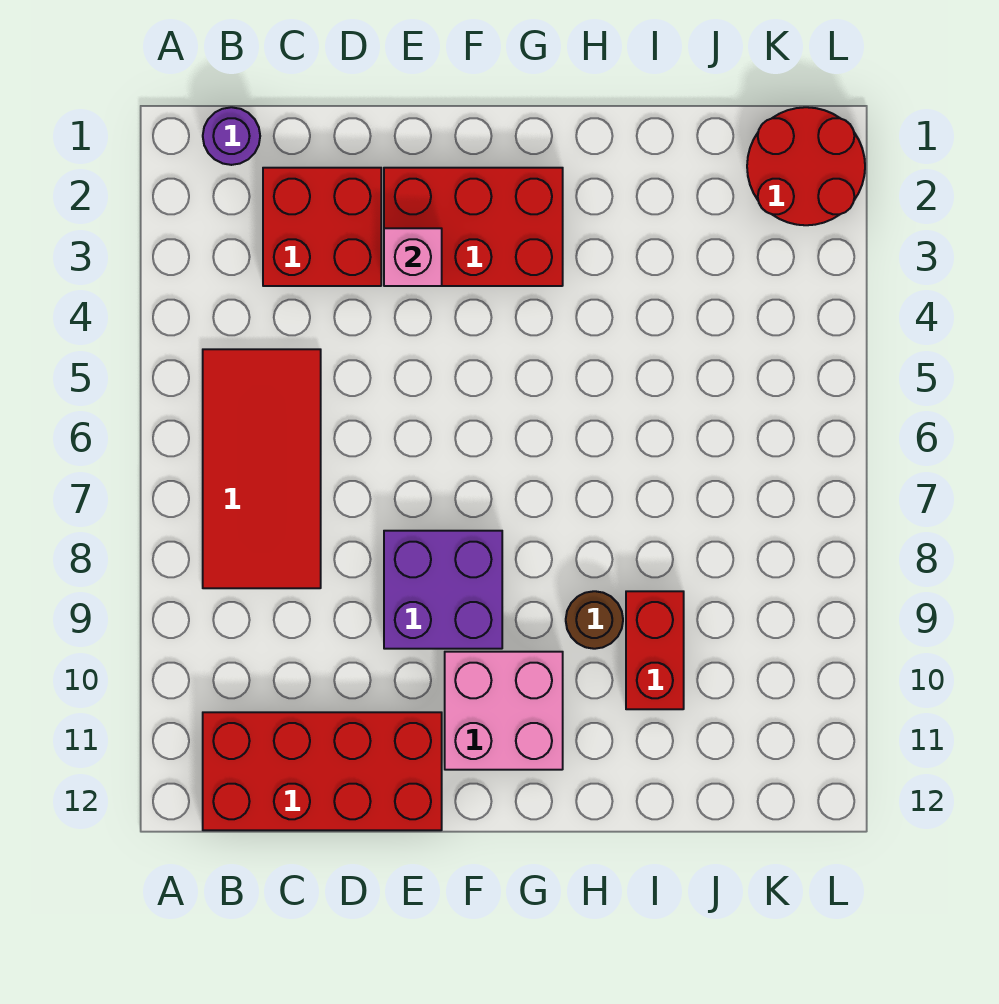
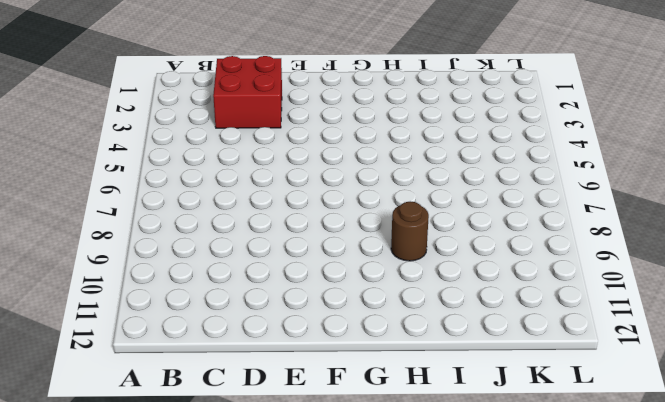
none -> purple 1x1 round brick [203,107,260,165]
none -> red 2x4 tile [203,349,321,588]

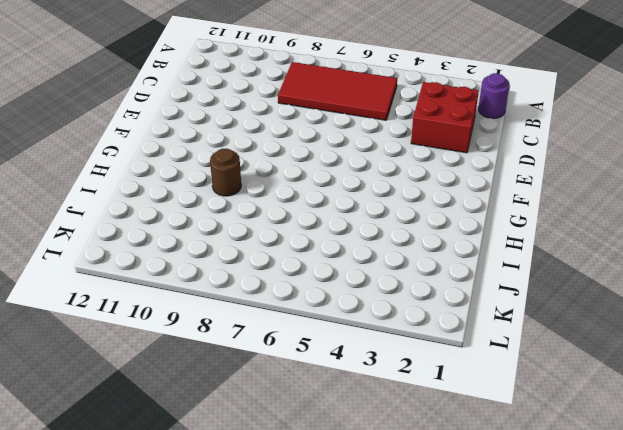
none -> red 2x4 brick [203,712,442,830]
none -> red 2x3 brick [384,168,563,286]

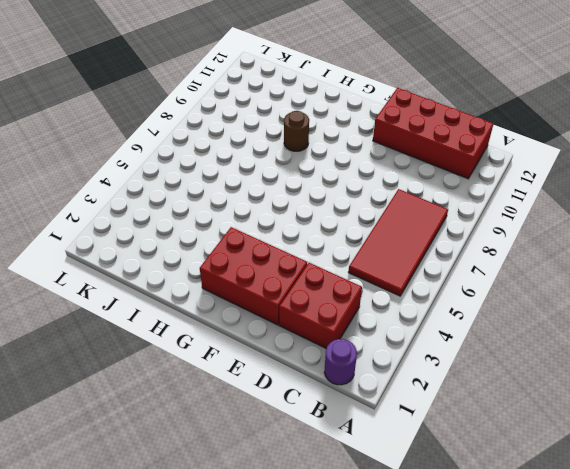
none -> purple 2x2 brick [384,531,502,649]
none -> pink 2x2 brick [445,652,563,770]

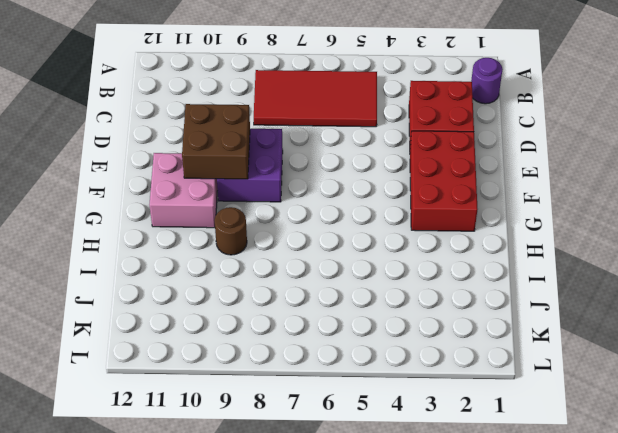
brown 2x2 brick [182,104,250,179] -> none
none -> red 2x4 brick [203,712,442,830]
none -> red 1x2 brick [626,591,684,709]

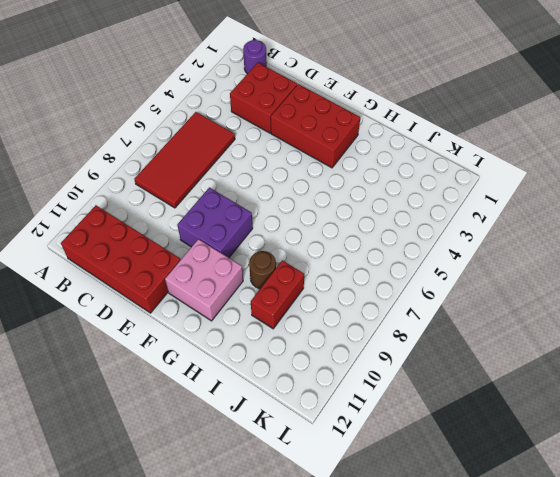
none -> red 2x2 round brick [747,107,865,225]
none -> pink 1x1 brick [384,228,442,286]

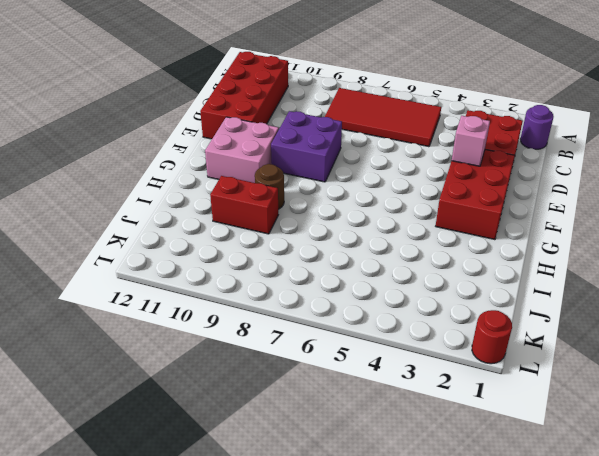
red 1x1 round brick [472,310,512,364] -> red 2x2 round brick [747,107,865,225]

